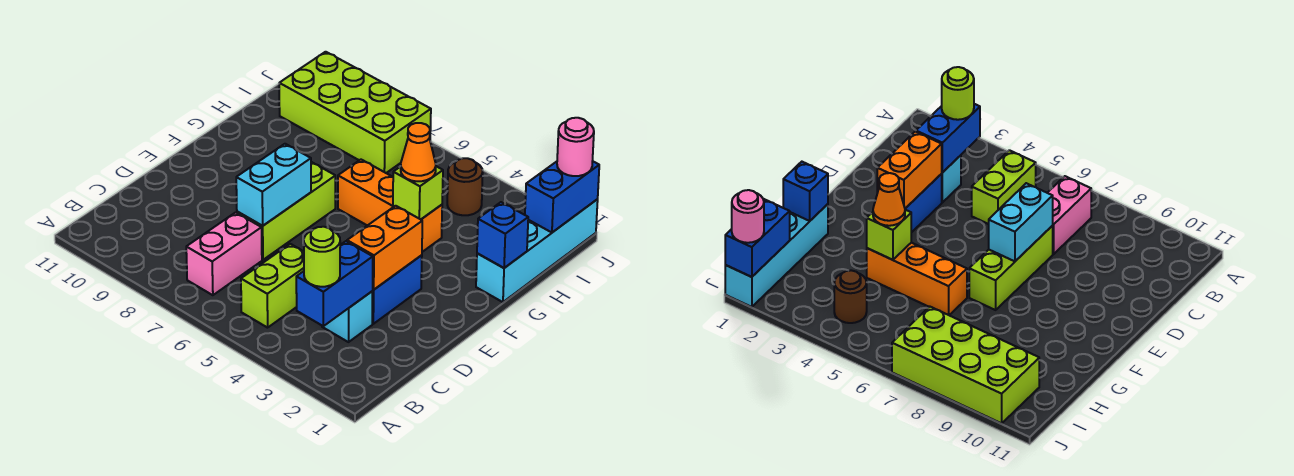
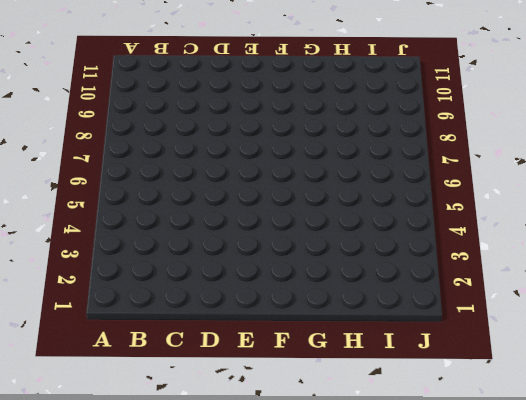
none -> lime 1x2 brick [241,244,304,328]
none -> pink 1x2 brick [186,212,262,295]
none -> cyan 1x1 brick [322,291,373,342]

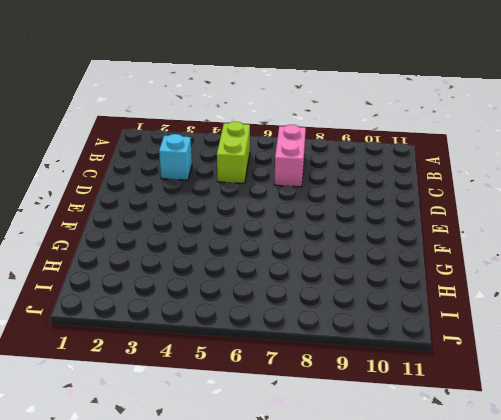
none -> blue 1x2 brick [372,255,422,324]
none -> lime 1x3 brick [237,162,335,260]
none -> cyan 1x4 brick [476,199,598,302]

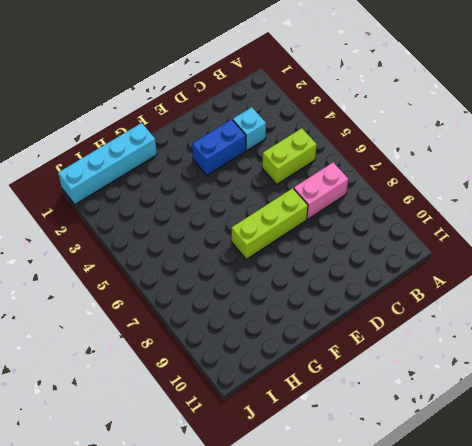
none -> orange 1x3 brick [338,160,442,252]
none -> brown 1x1 round brick [447,158,483,215]
none -> lime 2x4 brick [279,52,431,173]

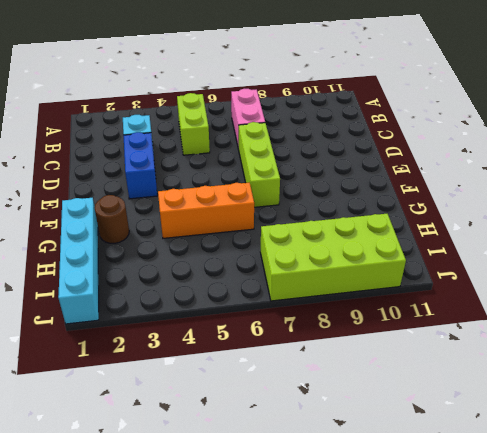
brown 1x1 round brick [94,195,129,243] -> brown 1x1 round brick moved to [447,158,483,215]
none -> blue 1x2 brick [296,241,373,326]
none -> orange 1x2 brick [347,206,422,290]
none -> cyan 1x2 brick [236,144,311,226]

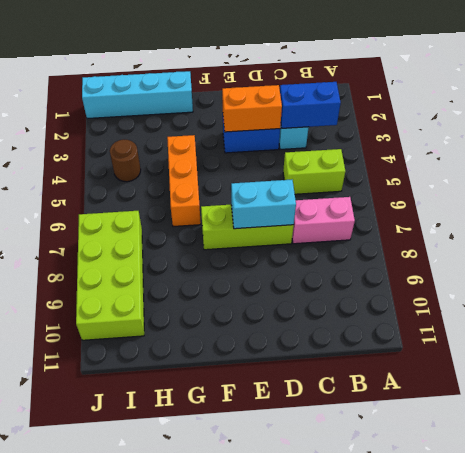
none -> blue 1x1 brick [477,202,528,268]
none -> lime 1x1 brick [393,166,443,219]
none -> blue 1x2 brick [525,161,599,233]

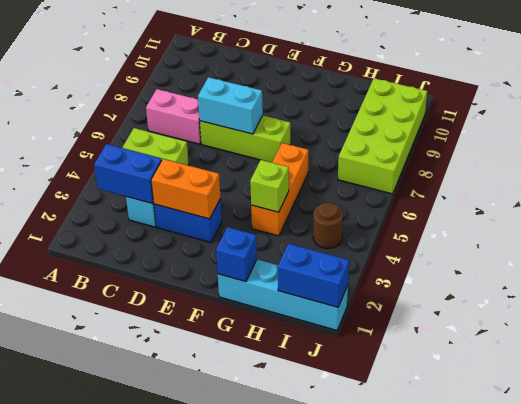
none -> lime 1x1 round brick [304,227,340,287]
none -> orange 1x1 cone [401,123,436,181]
none -> pink 1x1 round brick [557,118,594,176]

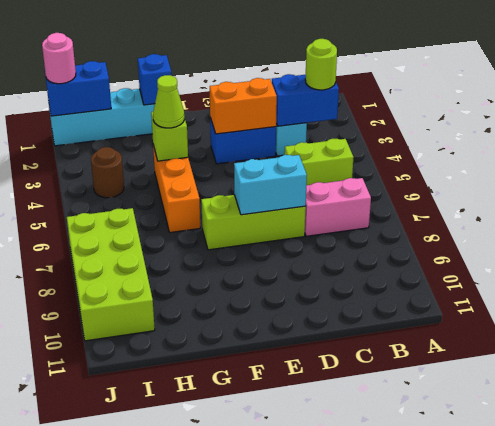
lime 1x1 cone [153,75,184,128] -> orange 1x1 cone [401,123,436,181]

